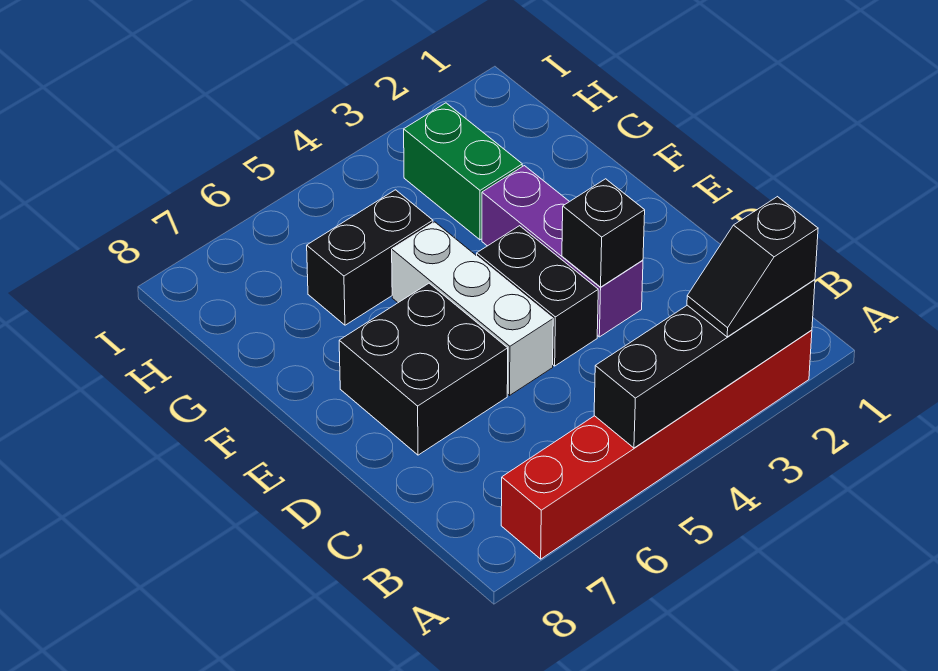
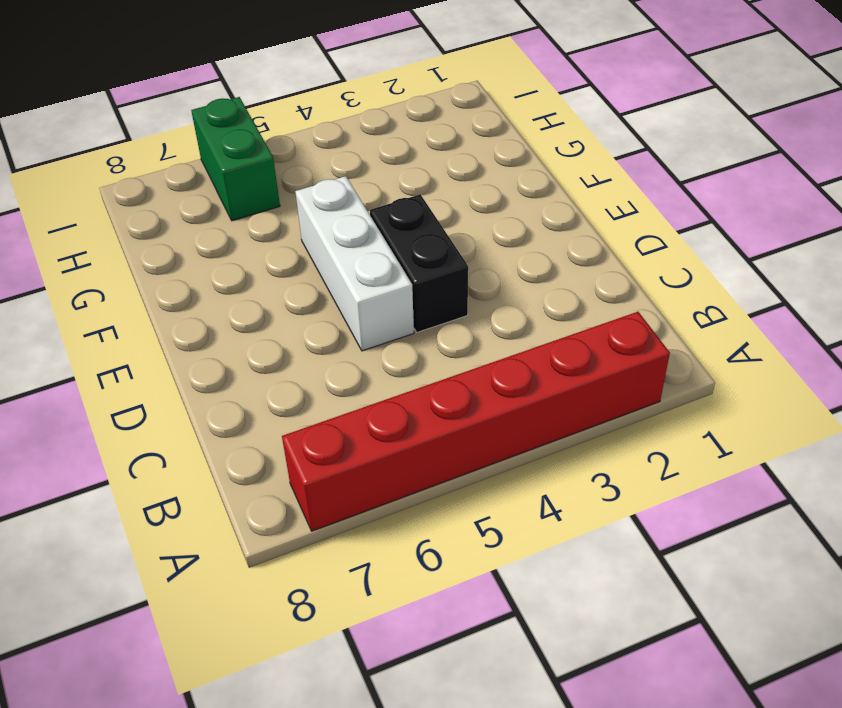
green 1x2 brick [191,97,280,221] -> green 1x2 brick moved to [404,103,522,240]
none -> purple 1x3 brick [482,166,643,337]
none -> black 2x2 brick [339,283,508,455]

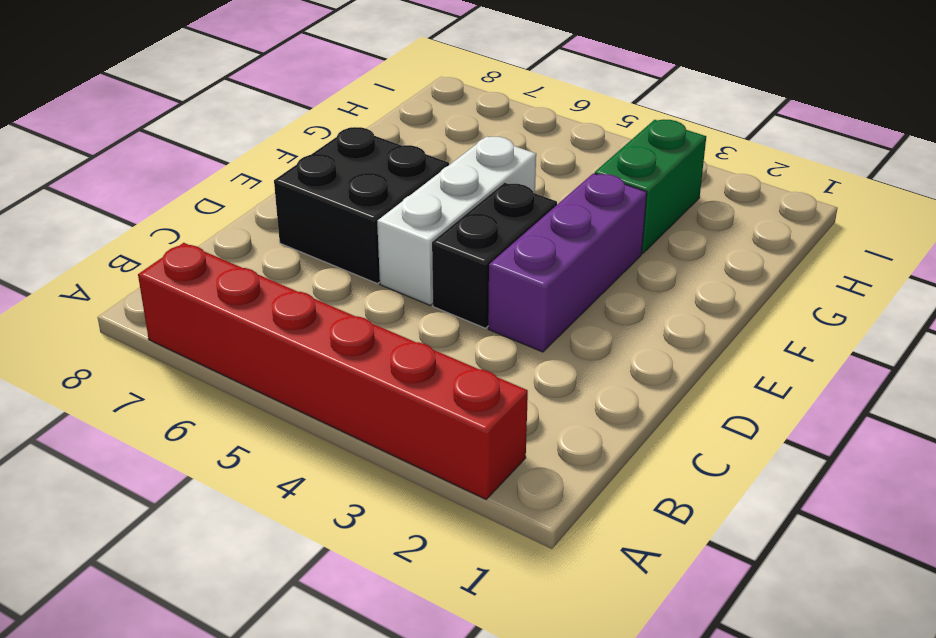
none -> black 1x2 brick [307,190,433,325]
none -> black 1x4 brick [594,280,815,448]

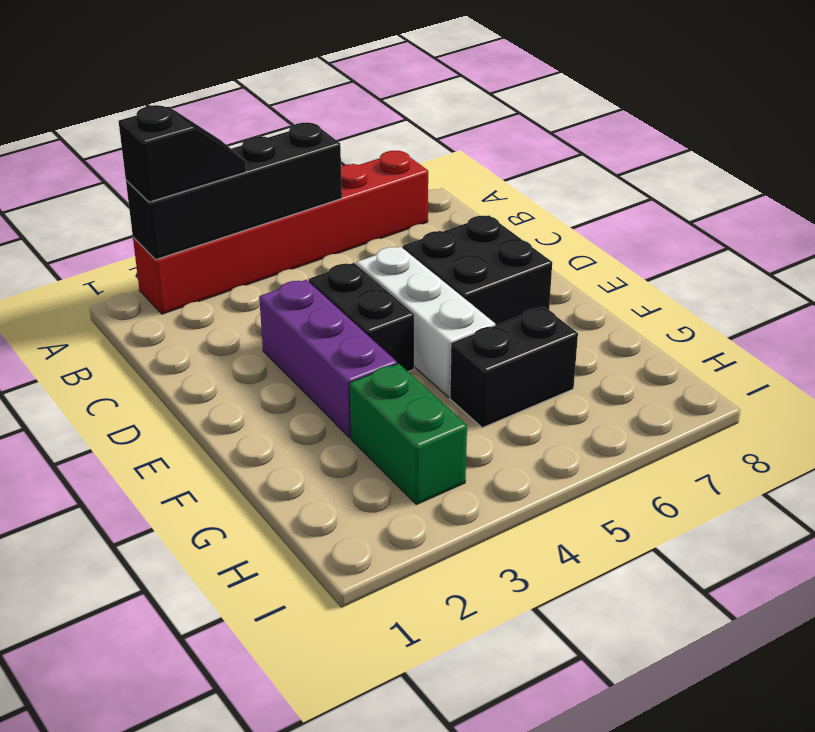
none -> black 1x1 brick [562,179,645,287]

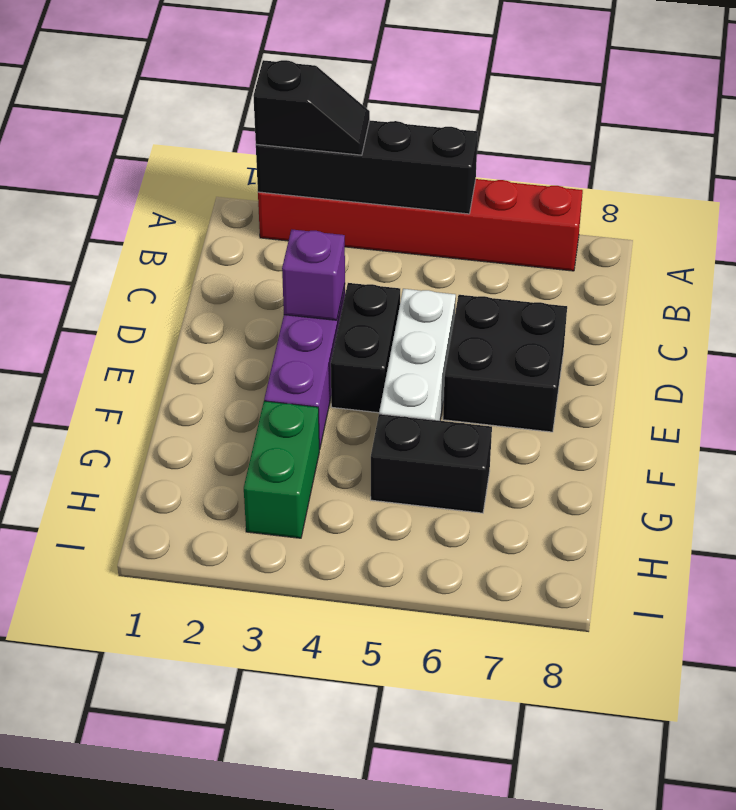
purple 1x1 brick [282,229,345,320] -> black 1x1 brick [562,179,645,287]

